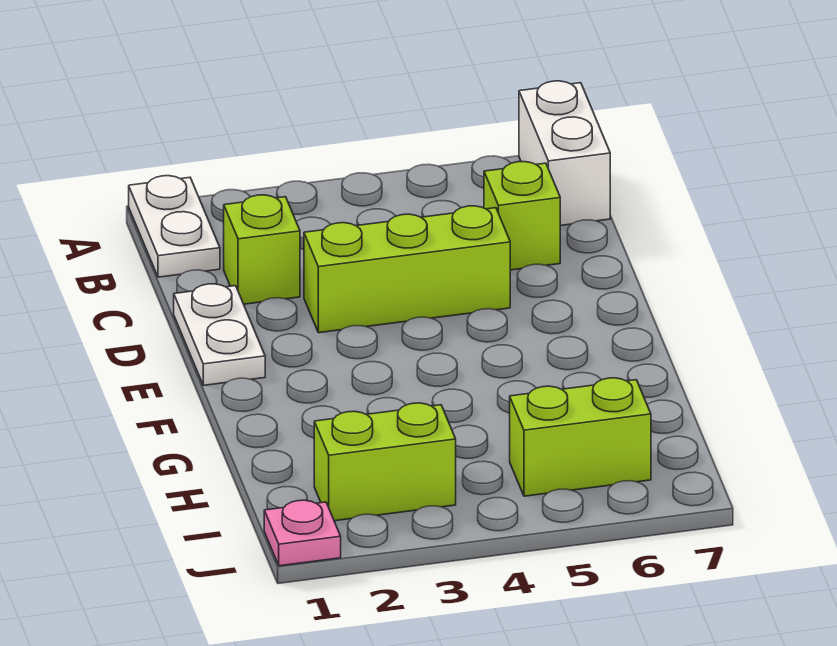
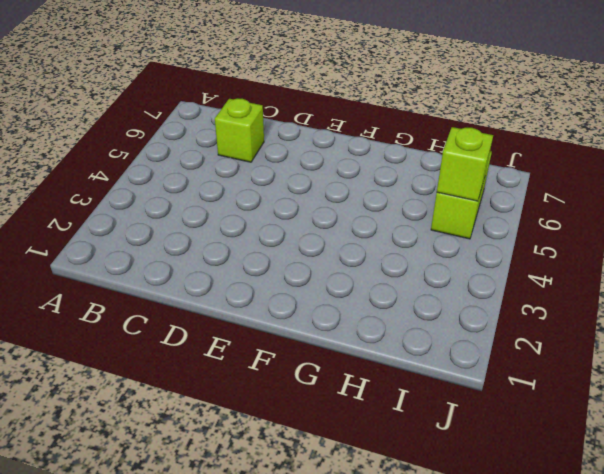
lime 1x1 brick [437,127,493,201] -> lime 1x1 brick moved to [224,195,300,304]
none -> white 1x2 plate [129,176,220,277]
none -> white 1x2 brick [519,81,610,226]

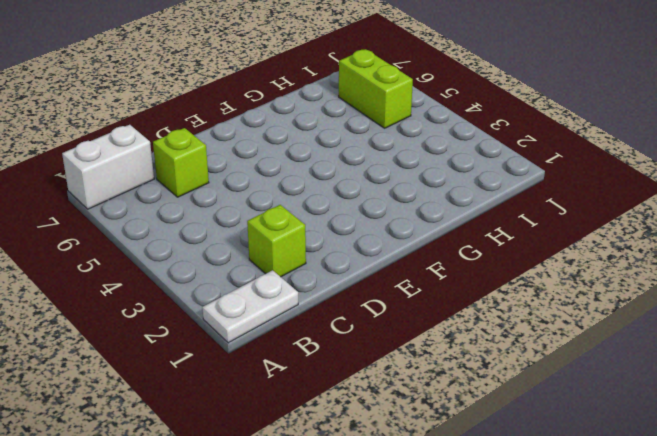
none -> white 1x2 plate [174,284,265,385]
none -> lime 1x3 brick [304,206,510,333]

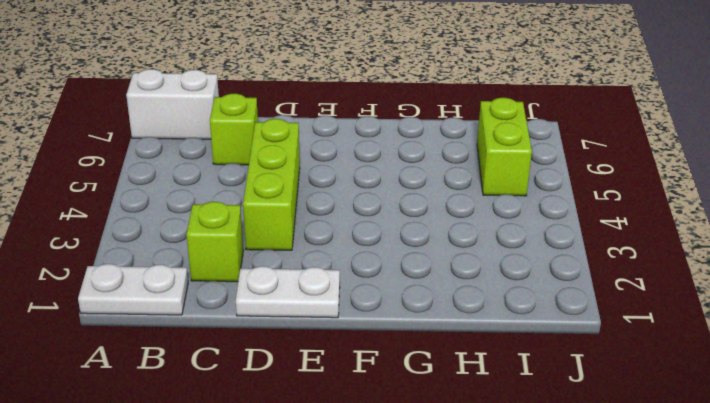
none -> lime 1x2 brick [314,403,456,521]
none -> pink 1x1 plate [264,500,341,566]

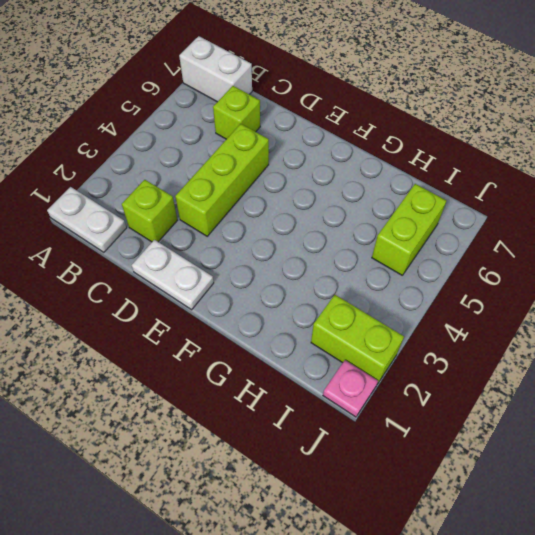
lime 1x2 brick [311,295,404,384] -> lime 1x2 brick turned to [314,403,456,521]

